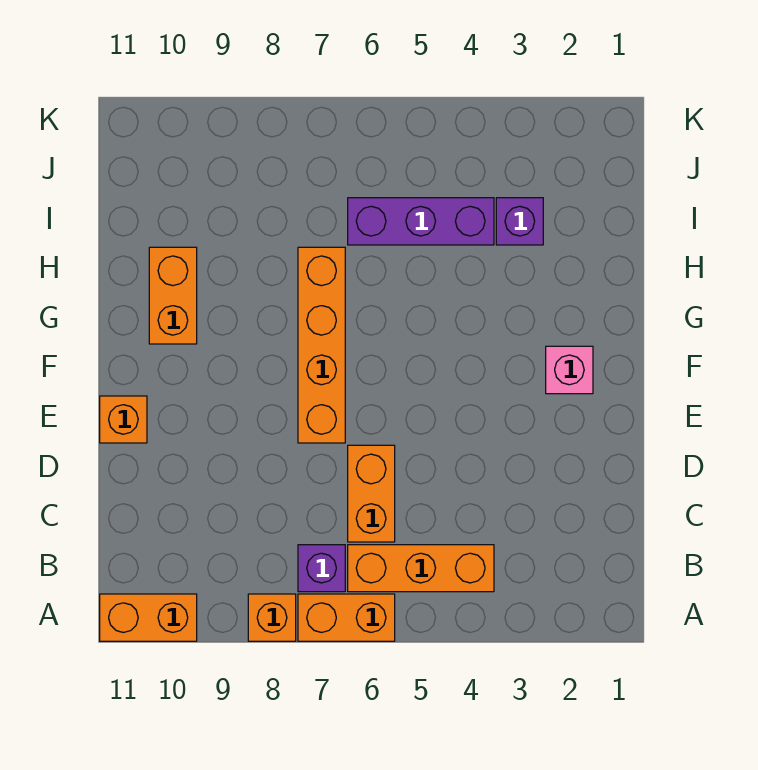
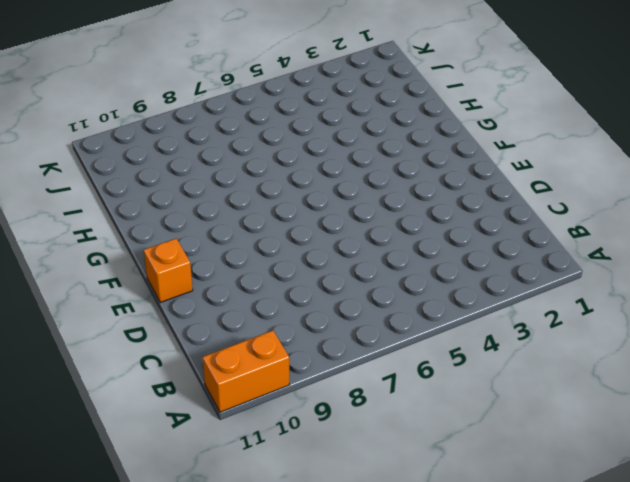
none -> orange 1x2 brick [298,594,395,641]
none -> orange 1x1 brick [248,594,296,641]
none -> orange 1x3 brick [348,545,494,592]

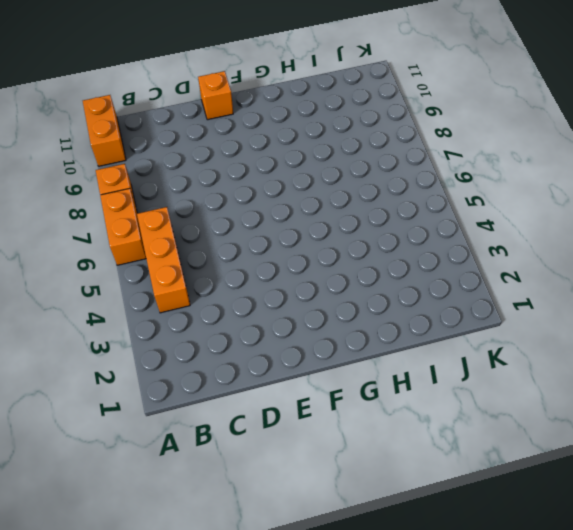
none -> purple 1x1 brick [298,545,345,592]
none -> orange 1x2 brick [348,445,395,542]
none -> orange 1x4 brick [298,247,345,443]

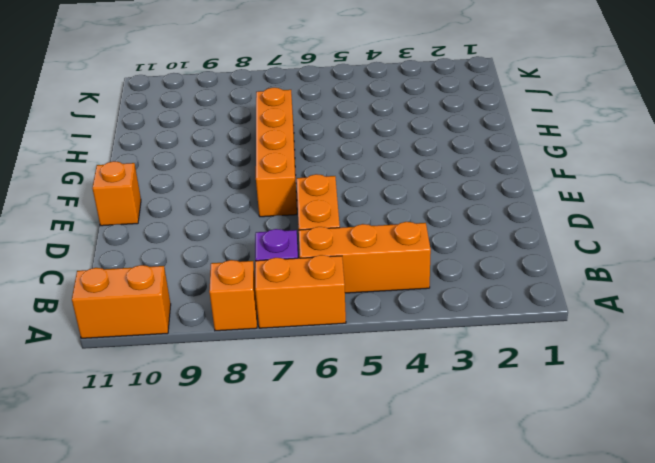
none -> pink 1x1 brick [546,346,593,394]
none -> orange 1x2 brick [149,247,197,344]
none -> purple 1x1 brick [496,198,543,245]

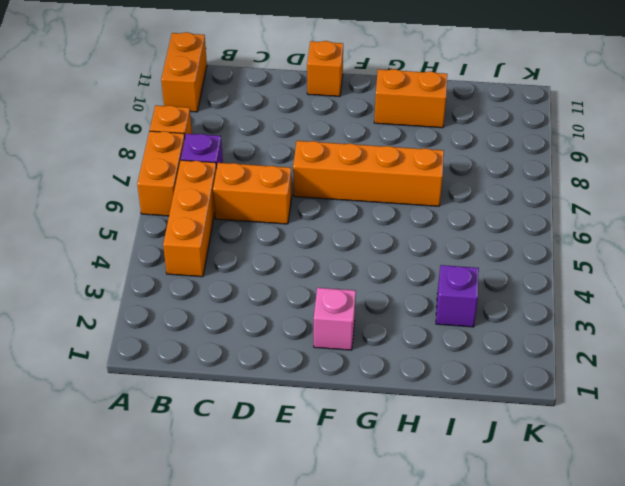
none -> purple 1x3 brick [348,198,494,245]

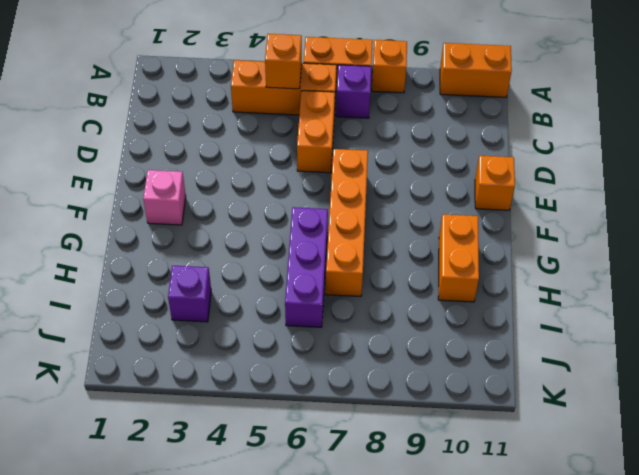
orange 1x1 brick [265,34,302,89] -> none
purple 1x3 brick [285,207,328,327] -> purple 1x3 brick turned to [348,198,494,245]

